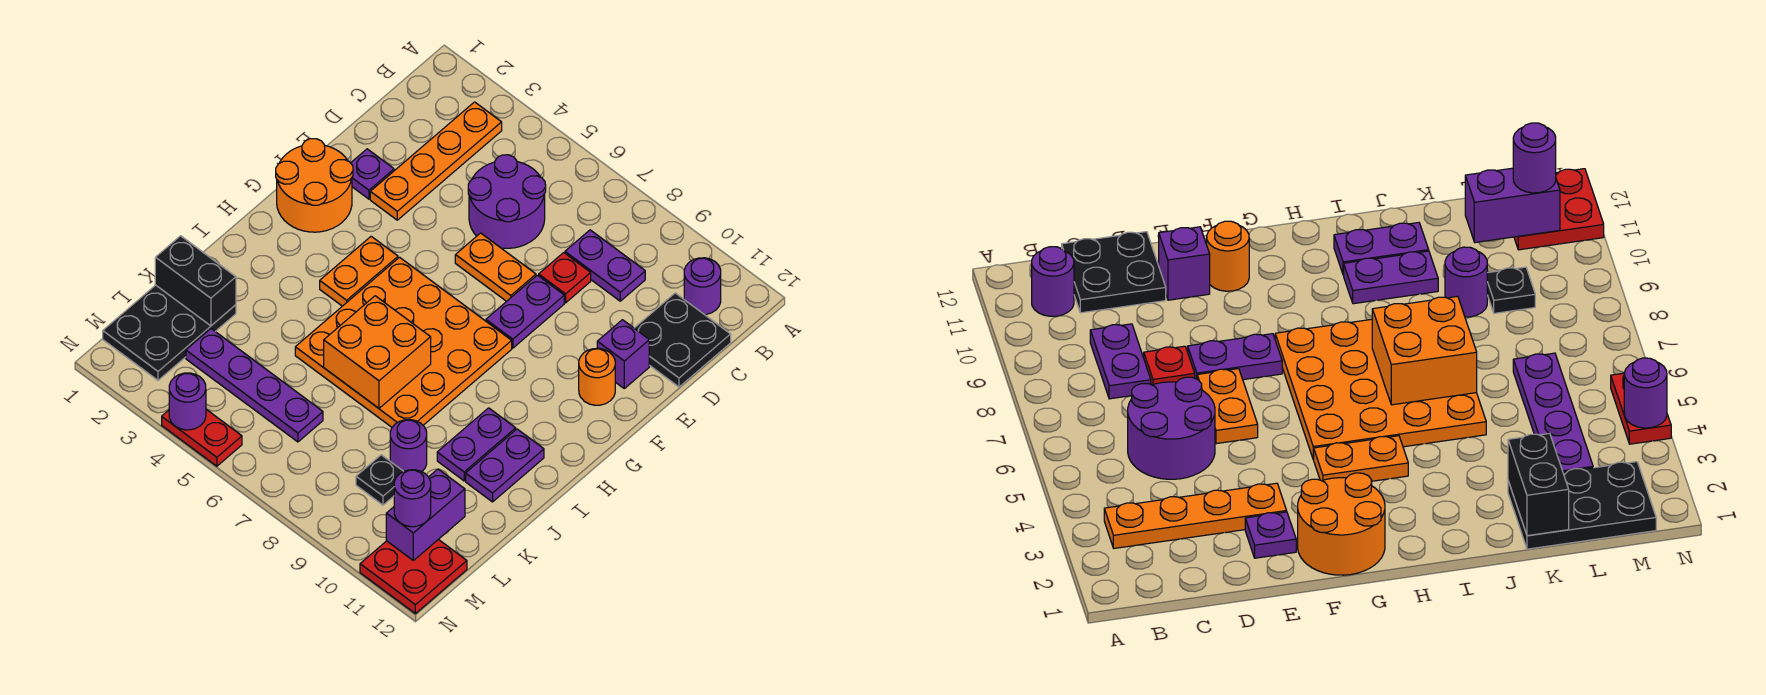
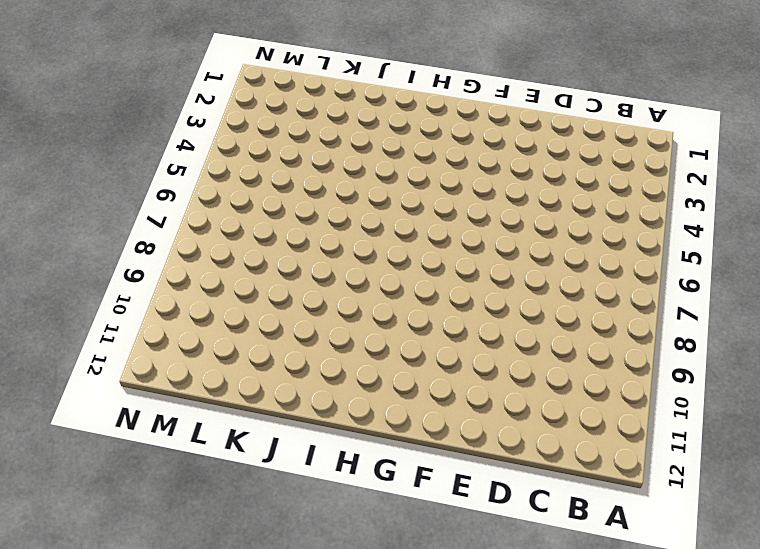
none -> orange 1x4 plate [370,102,502,220]
none -> purple 1x1 round brick [684,258,721,315]
none -> purple 2x2 round brick [468,155,546,248]

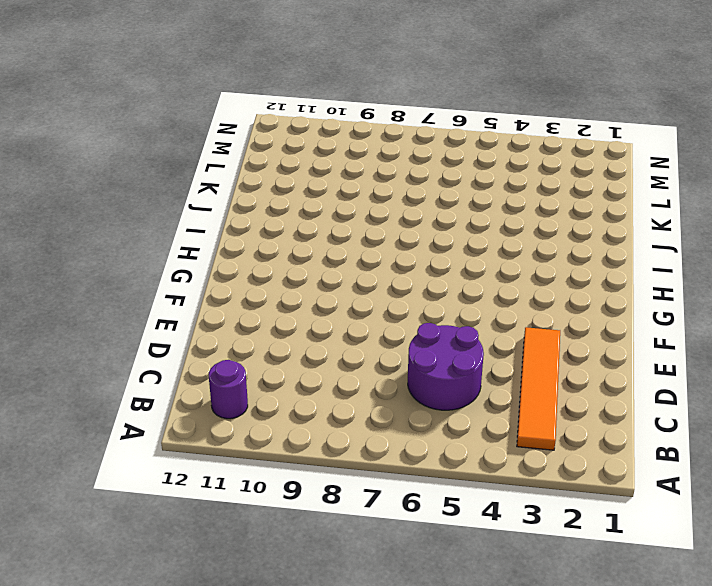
orange 1x4 tile [517,327,560,450] -> orange 1x4 plate [370,102,502,220]
none -> purple 1x2 plate [565,230,645,301]
none -> black 2x2 plate [634,293,731,387]
none -> red 1x1 plate [539,253,591,303]

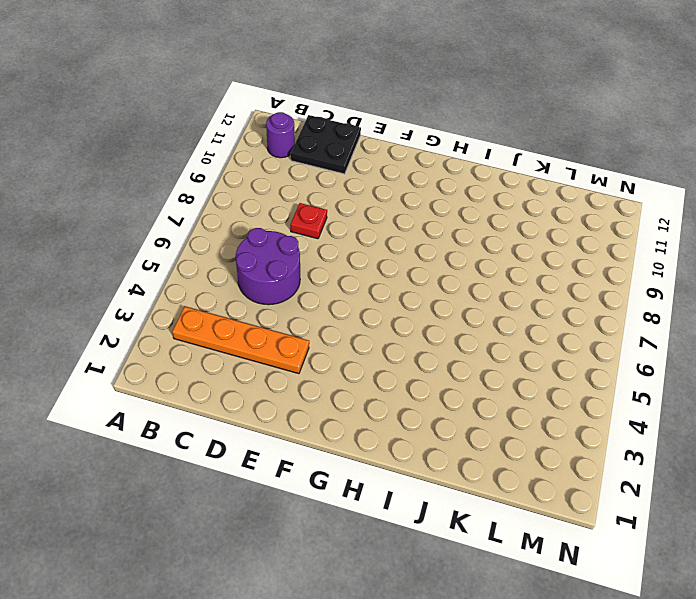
none -> purple 1x2 plate [565,230,645,301]
none -> purple 1x1 plate [351,149,394,199]
none -> orange 1x2 plate [455,233,536,301]

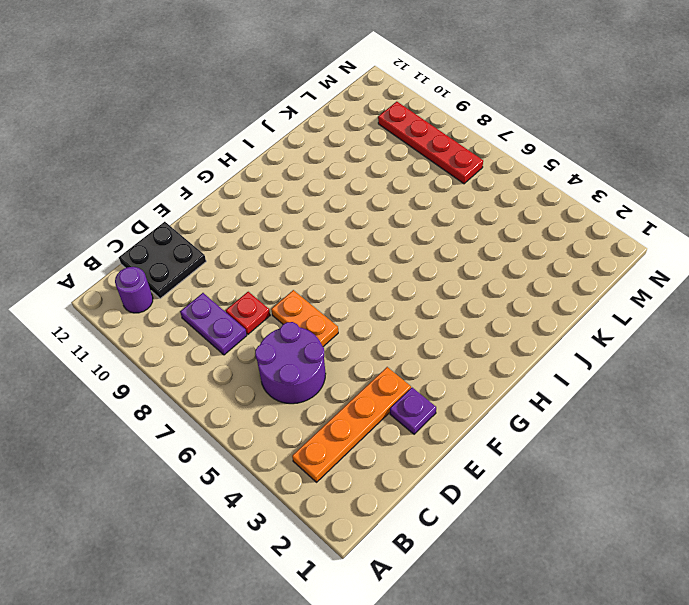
red 1x4 plate [378,102,483,184] -> none
none -> purple 1x2 plate [486,275,564,348]
none -> purple 1x1 brick [597,320,649,388]
none -> orange 2x2 round brick [276,139,353,232]

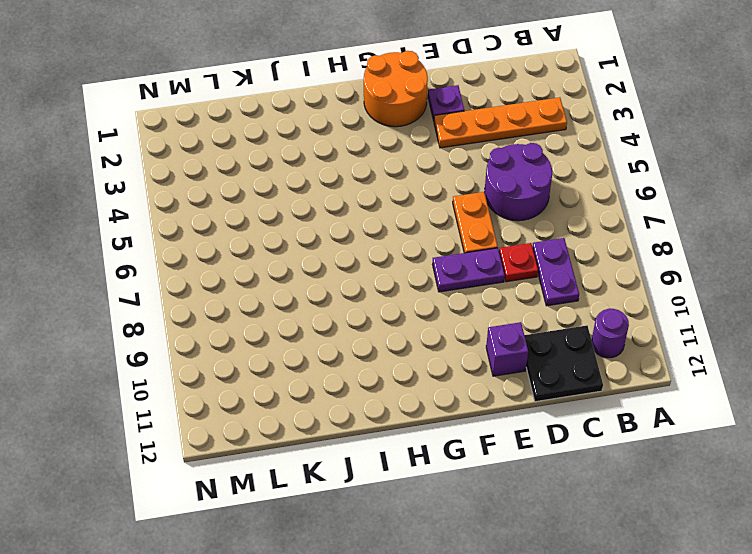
none -> orange 1x1 round brick [579,348,615,405]
none -> orange 1x2 plate [320,236,398,306]
none -> orange 4x4 plate [295,257,512,427]

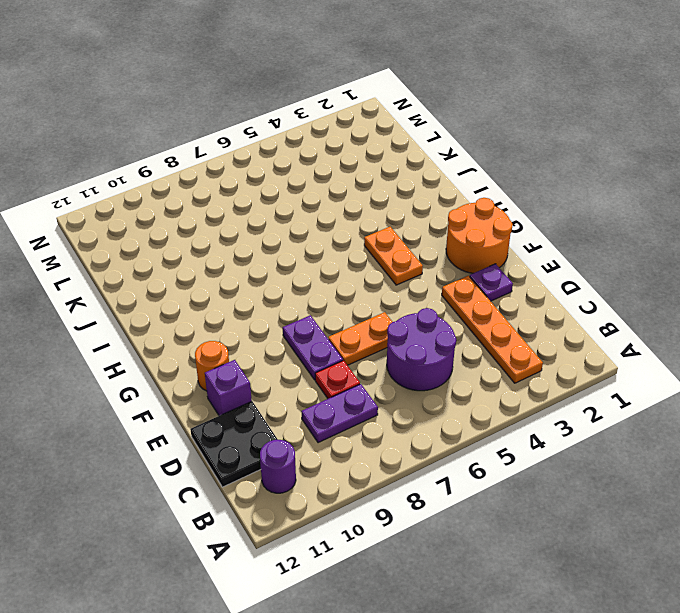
none -> orange 4x4 plate [295,257,512,427]
none -> purple 1x2 plate [437,408,516,481]
none -> purple 1x2 plate [466,429,544,502]

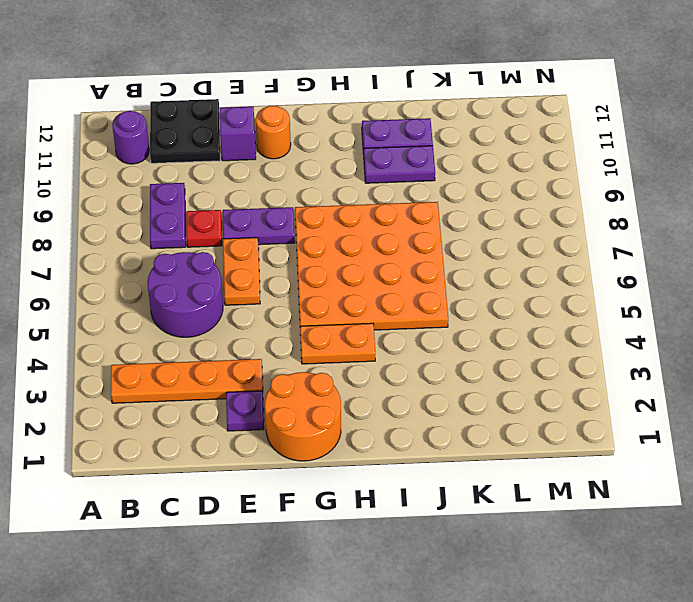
none -> black 2x3 plate [103,285,236,380]
none -> purple 1x1 round brick [390,420,427,472]
none -> purple 1x4 plate [186,329,323,442]

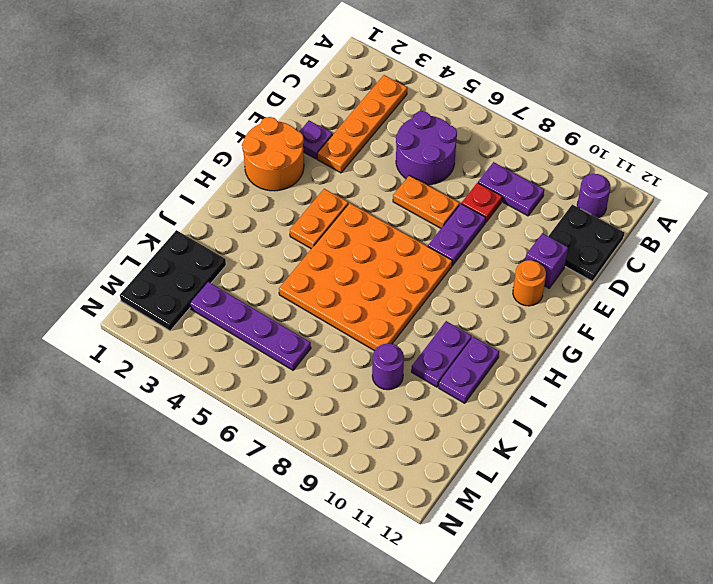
none -> black 1x1 plate [356,455,403,505]
none -> red 2x2 plate [360,539,467,614]
none -> red 1x2 plate [162,410,242,466]

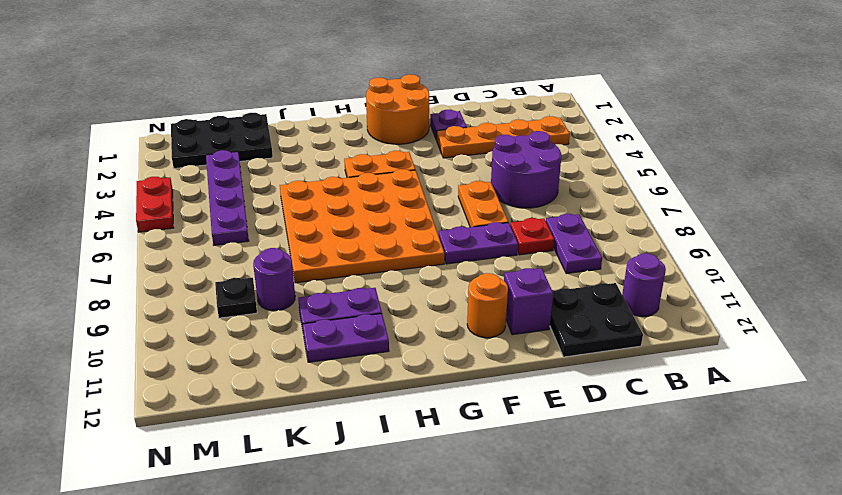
none -> red 2x2 plate [360,539,467,614]
none -> orange 2x2 brick [324,296,431,408]
none -> black 1x2 brick [155,236,236,326]

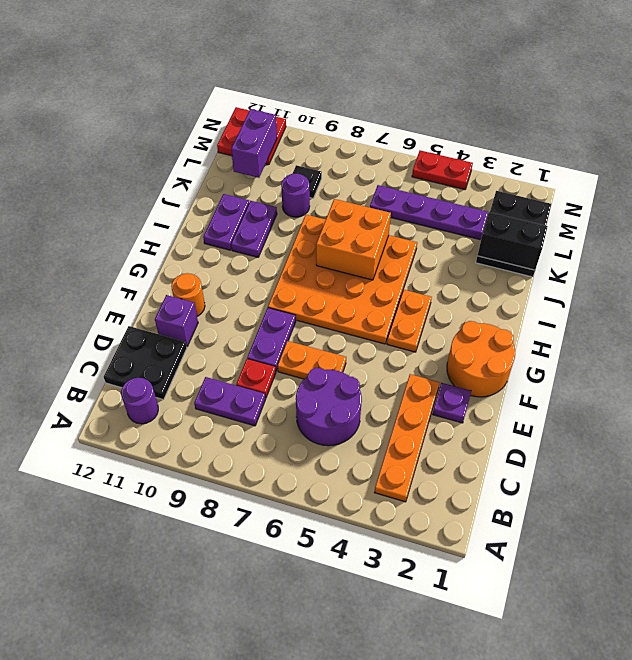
none -> purple 1x1 round brick [169,373,206,430]
none -> purple 1x1 round brick [394,470,431,527]

